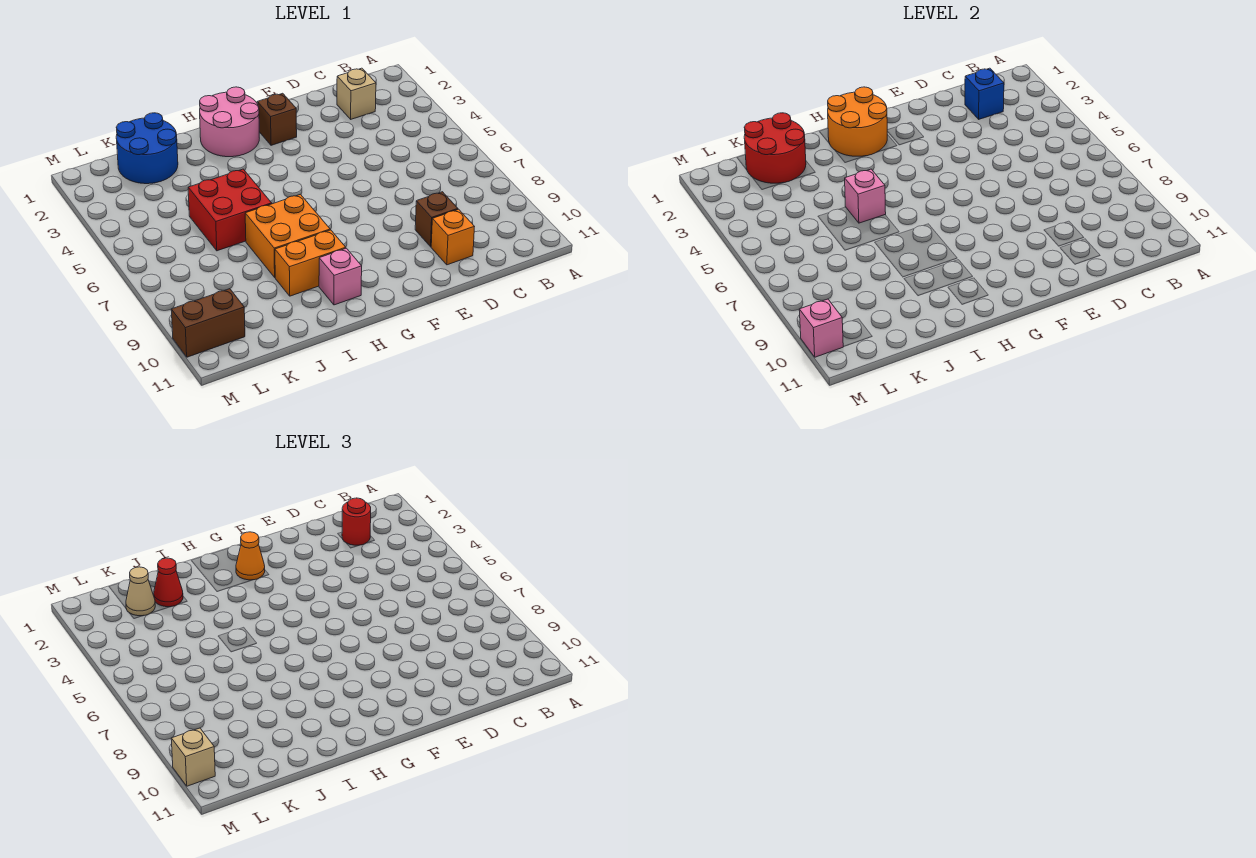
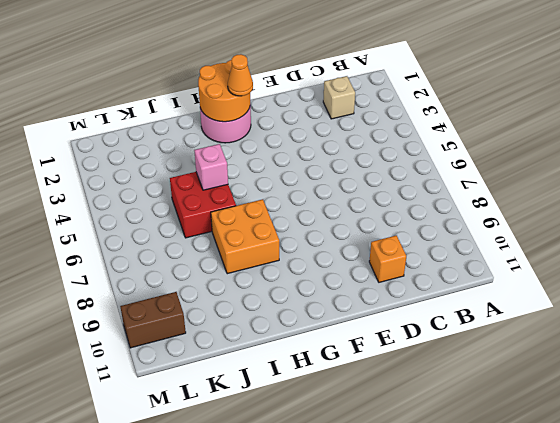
none -> brown 1x1 brick [415,192,458,247]
none -> brown 1x1 brick [257,93,297,145]
none -> orange 1x2 brick [275,230,346,296]

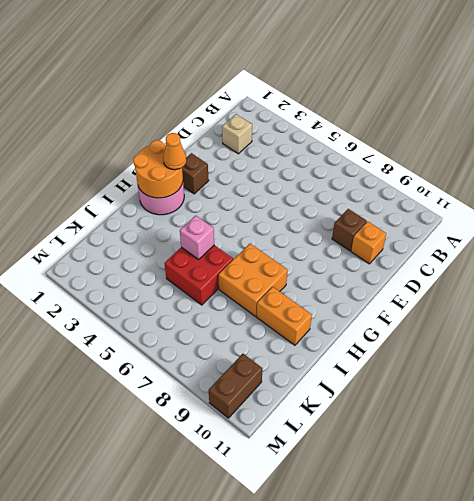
orange 1x2 brick [257,287,312,345] -> orange 1x2 brick turned to [275,230,346,296]
none -> pink 1x1 brick [319,248,362,305]
none -> blue 2x2 round brick [116,113,178,184]
none -> blue 1x1 brick [965,68,1004,119]

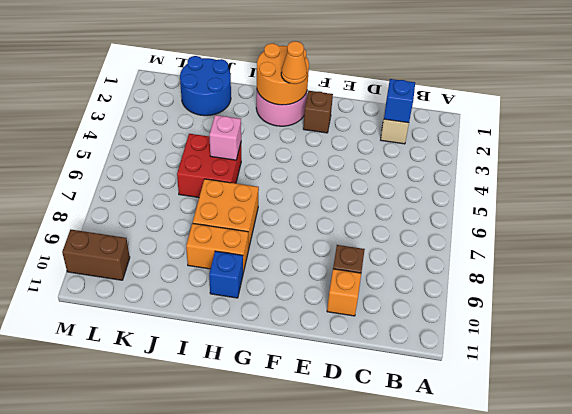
blue 1x1 brick [209,251,243,298] -> pink 1x1 brick [319,248,362,305]
none -> red 2x2 round brick [744,113,806,183]
none -> pink 1x1 brick [799,299,843,357]
none -> red 1x1 round brick [342,498,371,546]

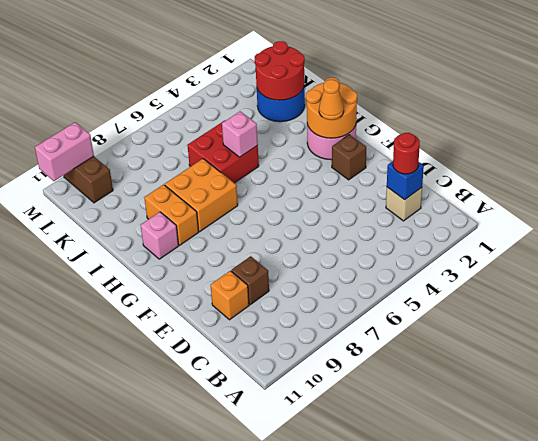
pink 1x2 brick [35,122,94,181] -> pink 1x1 brick [799,299,843,357]
none -> red 1x1 cone [154,558,183,607]
none -> tan 1x1 cone [126,567,155,616]
none -> tan 1x1 brick [171,728,215,786]

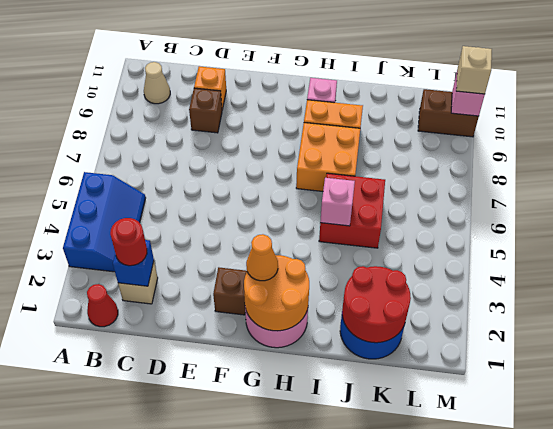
blue 2x3 slope [63,172,146,272] -> none
red 1x1 cone [87,284,118,327] -> red 1x1 cone moved to [154,558,183,607]
tan 1x1 cone [144,62,170,104] -> tan 1x1 cone moved to [126,567,155,616]

